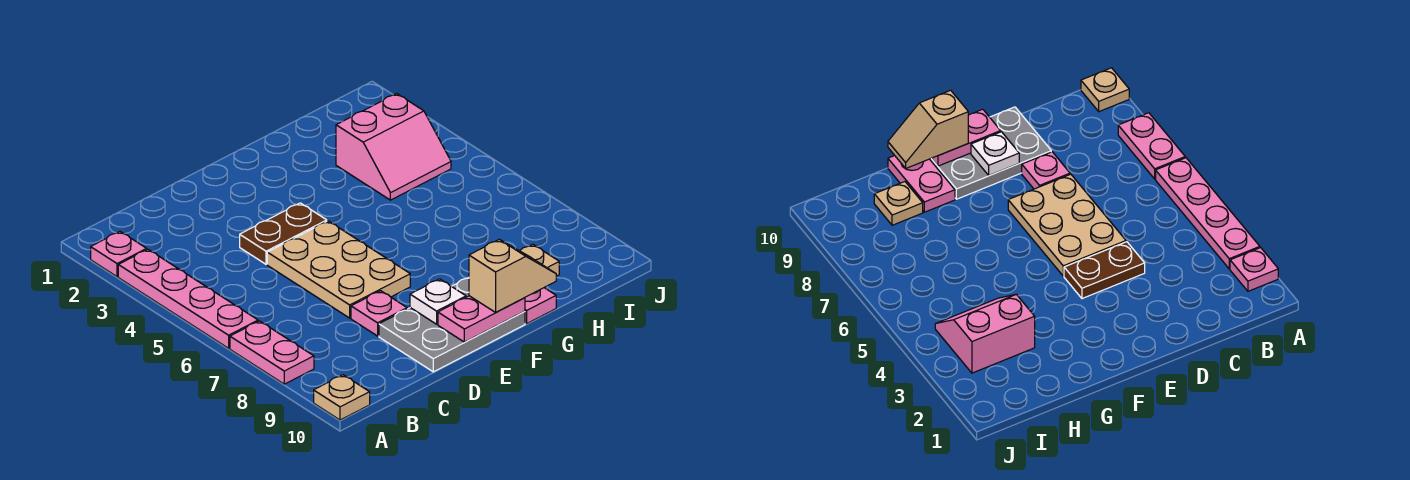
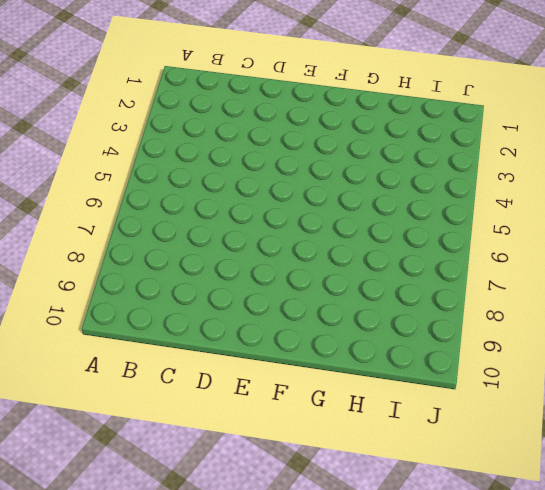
none -> pink 1x1 plate [91,232,147,277]
none -> pink 1x4 plate [118,249,258,348]
none -> pink 1x2 plate [230,321,314,384]

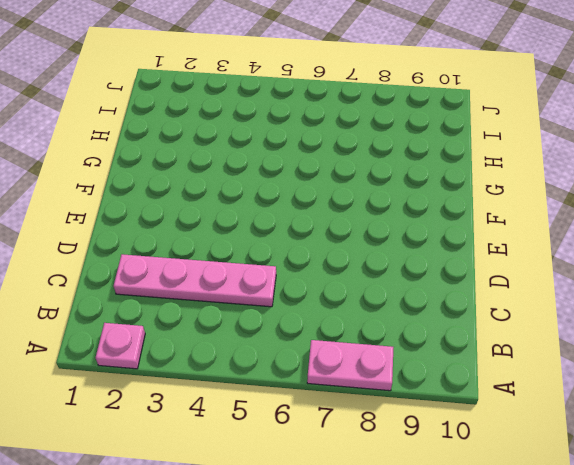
pink 1x4 plate [114,254,276,307] -> pink 1x4 plate moved to [118,249,258,348]
none -> tan 1x1 plate [314,375,370,420]
none -> brown 1x2 plate [240,203,327,264]
none -> tan 2x3 plate [267,221,410,318]

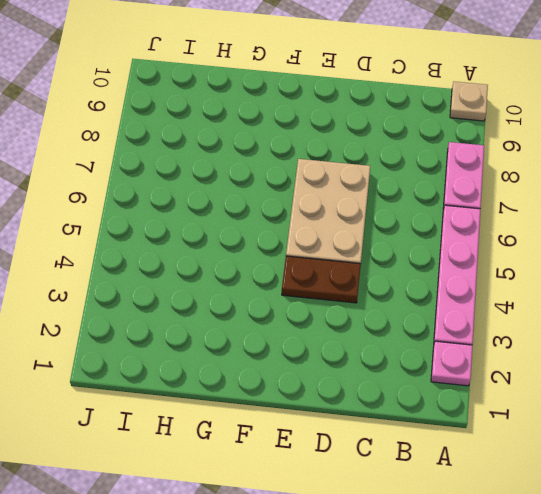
none -> pink 1x1 plate [351,291,407,336]
none -> grey 2x3 plate [379,278,525,372]
none -> pink 1x2 plate [525,288,556,324]

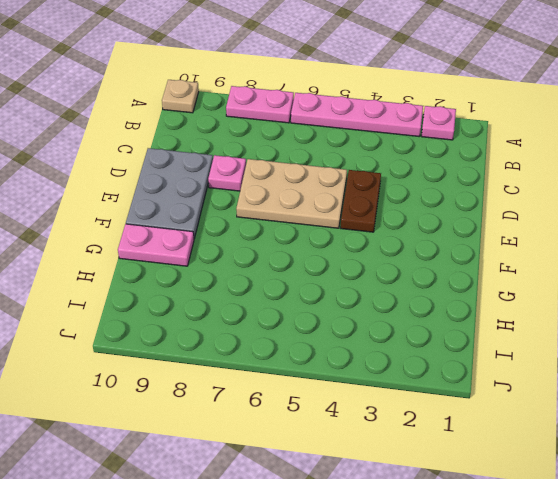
none -> pink 2x2 slope [336,94,451,200]
none -> tan 1x1 plate [520,245,559,276]
none -> white 1x1 plate [410,279,466,324]

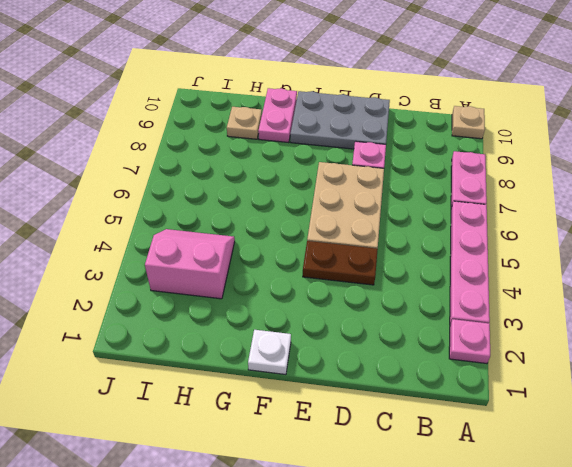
white 1x1 plate [248,330,291,375] -> white 1x1 plate moved to [410,279,466,324]
none -> pink 1x2 plate [438,296,525,342]
none -> tan 1x2 slope [469,239,556,312]

